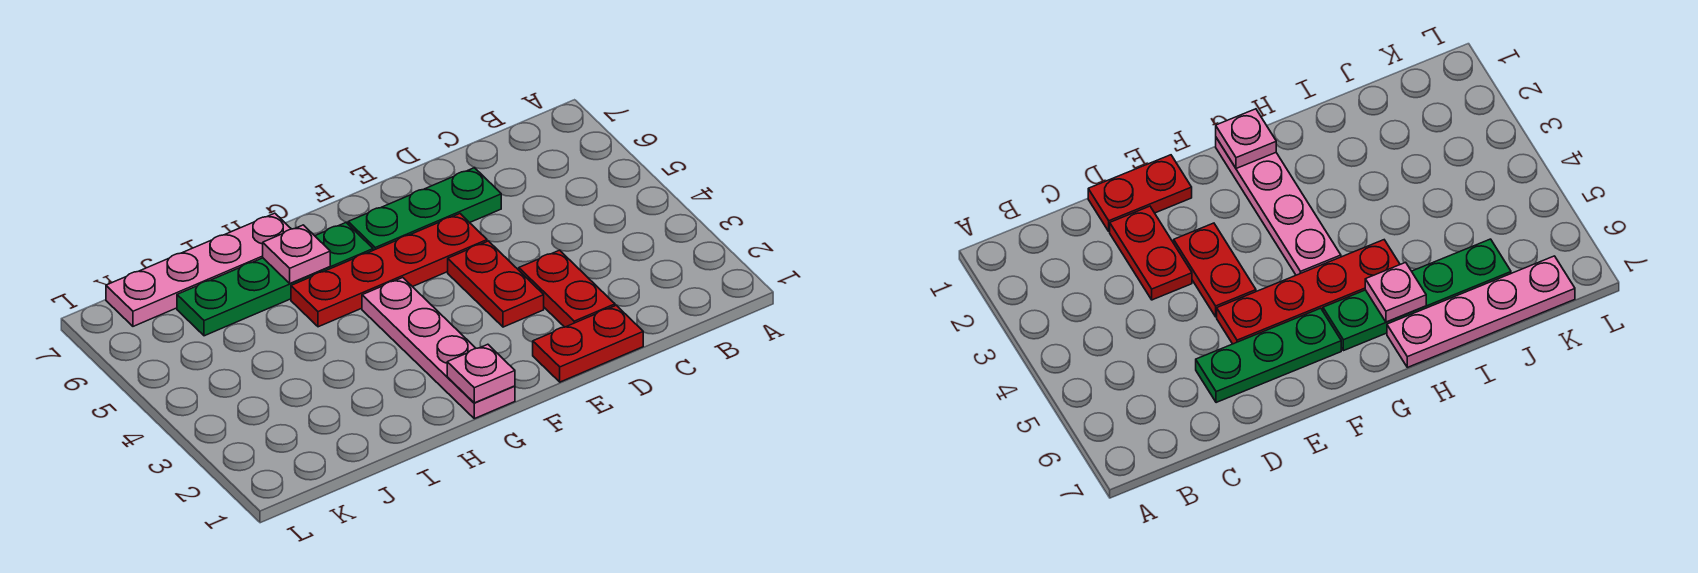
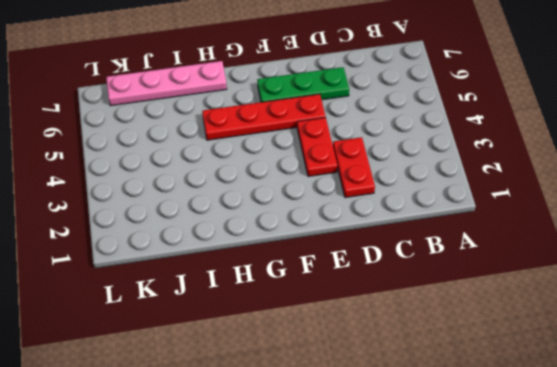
none -> red 1x2 plate [533,305,643,382]
none -> pink 1x4 plate [362,278,515,419]

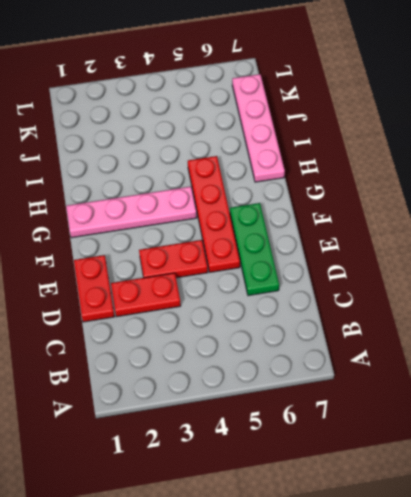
none -> green 1x4 plate [177,223,373,336]
none -> pink 1x1 plate [447,344,515,403]

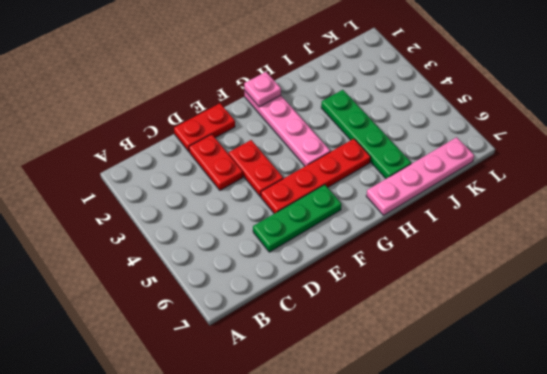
green 1x4 plate [321,90,411,179] -> green 1x4 plate turned to [177,223,373,336]
none -> pink 1x1 plate [263,225,330,283]

